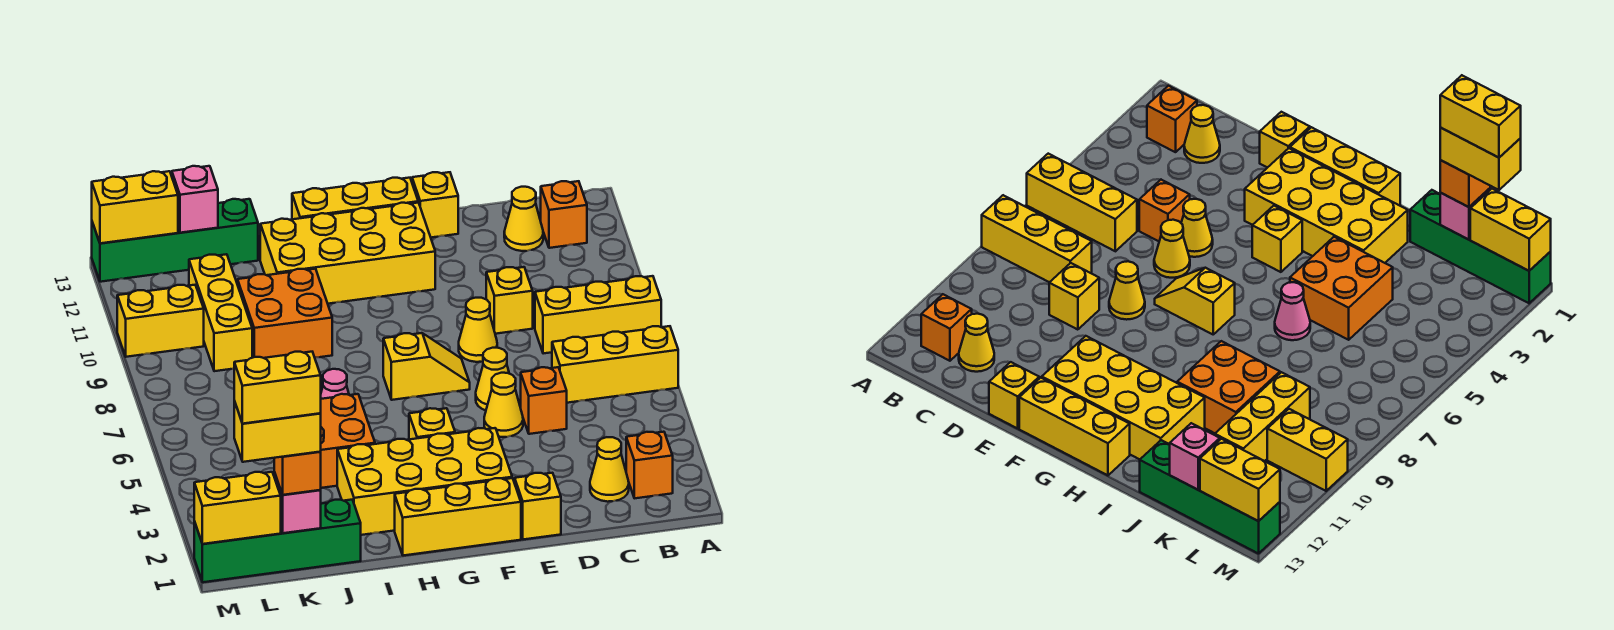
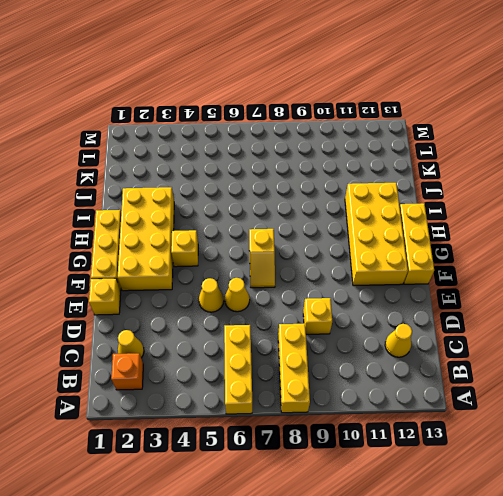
none -> orange 1x1 brick [541,181,587,248]
none -> orange 1x1 brick [521,367,567,434]
none -> yellow 1x1 cone [459,298,497,362]
none -> yellow 1x1 brick [412,172,458,238]

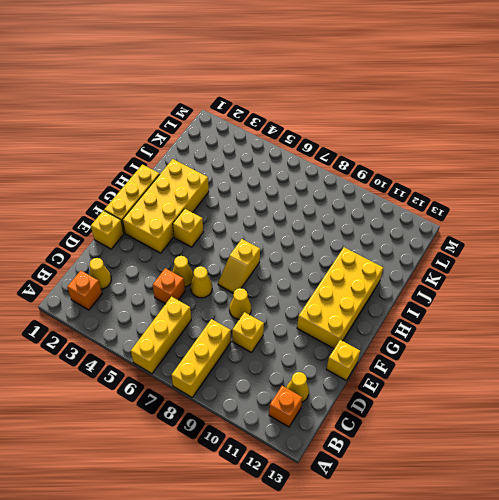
none -> yellow 1x3 brick [292,178,418,219]
none -> orange 2x2 brick [320,394,375,488]
none -> pink 1x1 cone [321,369,349,399]
none -> orange 2x2 brick [238,269,332,358]

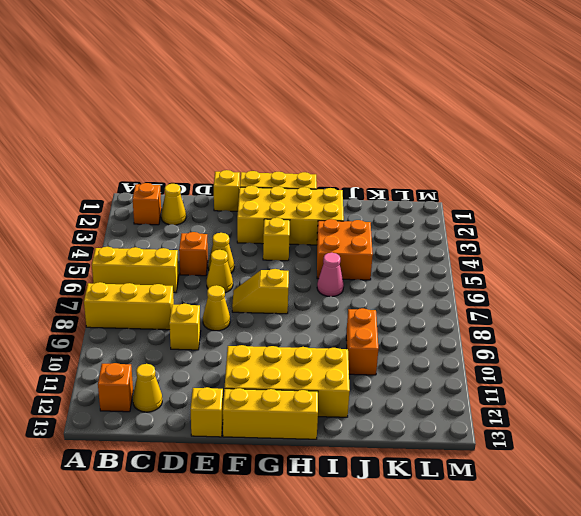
orange 1x2 brick [346,308,378,375] -> orange 2x2 brick [238,269,332,358]
none -> green 1x4 brick [194,500,361,582]
none -> green 1x4 brick [92,199,258,282]
none -> yellow 1x3 brick [189,254,252,371]
none -> yellow 1x2 brick [117,285,204,357]

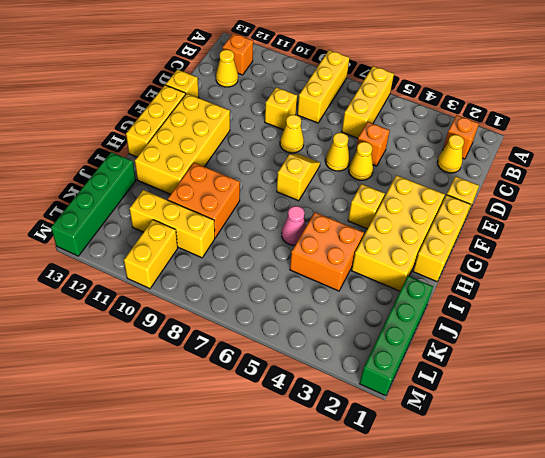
none -> pink 1x1 brick [274,472,321,533]
none -> pink 1x1 brick [172,166,218,233]
none -> yellow 1x2 brick [194,472,281,544]
none -> yellow 1x2 brick [92,171,178,243]

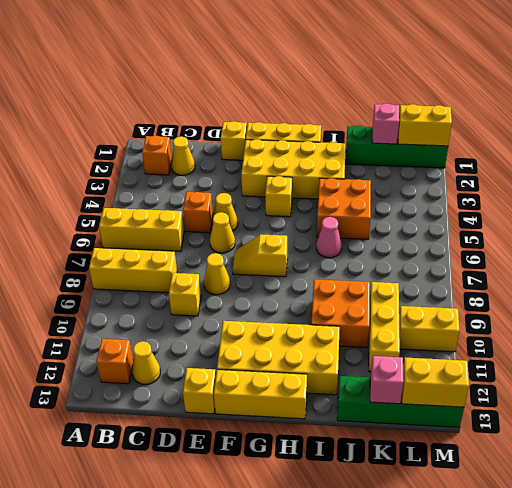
none -> orange 1x1 brick [274,452,321,495]
none -> yellow 1x2 brick [234,401,321,462]
none -> yellow 1x2 brick [234,352,321,424]

